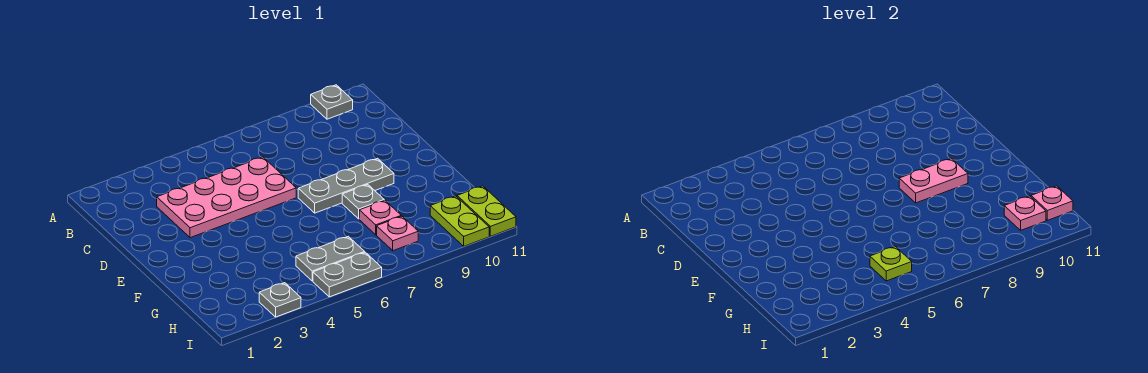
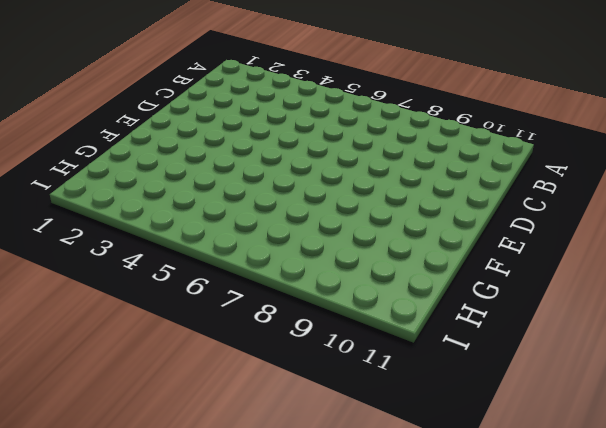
none -> grey 1x1 plate [311,85,353,119]
none -> pink 2x4 plate [157,157,296,238]
none -> grey 1x3 plate [298,158,394,213]

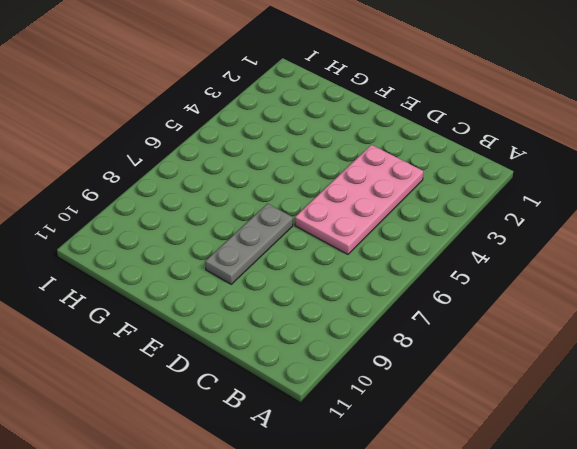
none -> grey 1x1 plate [311,85,353,119]
none -> grey 1x1 plate [342,185,384,219]
none -> pink 1x1 plate [359,200,401,235]

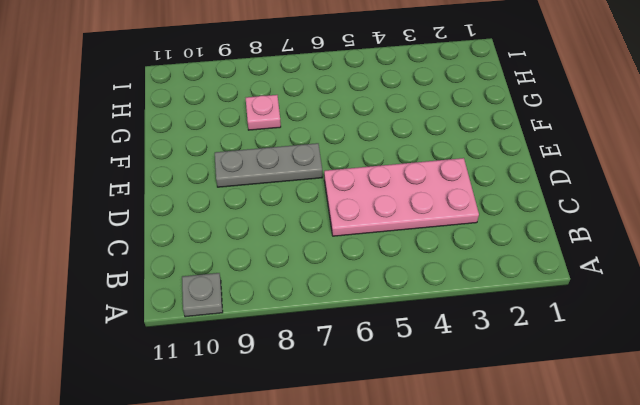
none -> grey 1x1 plate [342,185,384,219]
none -> grey 1x2 plate [296,236,365,281]
none -> pink 1x1 plate [377,216,418,251]

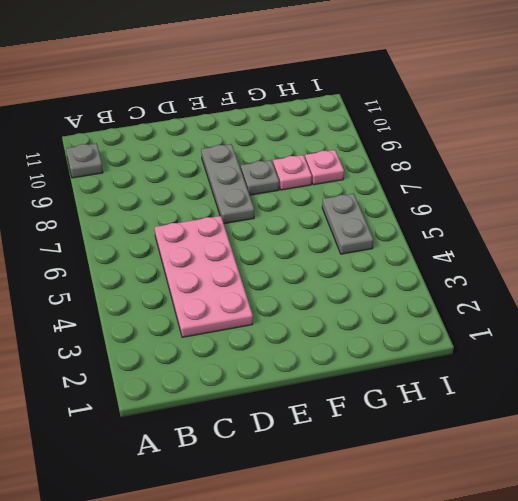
none -> lime 1x2 plate [430,196,489,246]
none -> lime 1x2 plate [457,186,516,236]
none -> grey 1x1 plate [259,283,301,317]

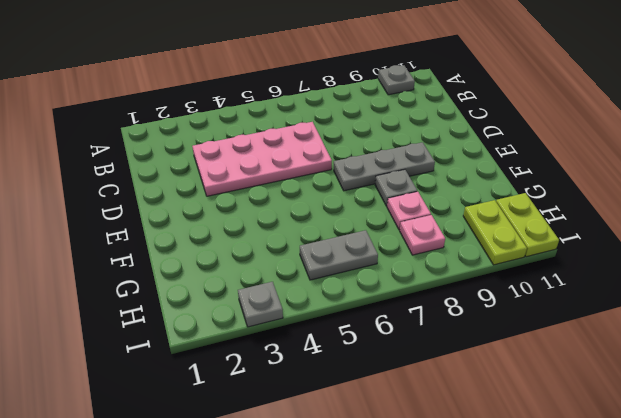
none -> grey 1x2 plate [313,252,382,297]
none -> pink 1x2 plate [899,158,968,203]
none -> lime 1x1 plate [870,247,912,281]

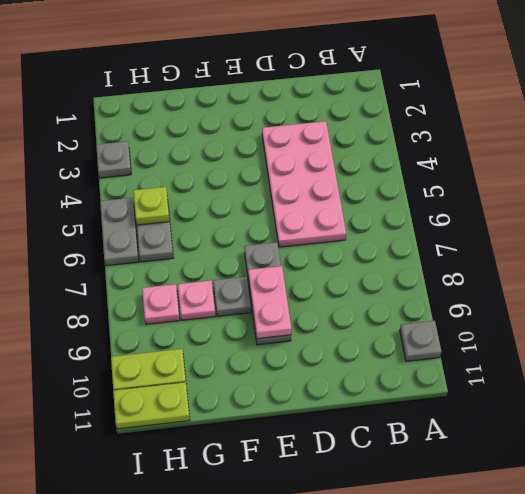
none -> pink 1x1 plate [1004,196,1046,230]
none -> pink 1x1 plate [1031,186,1073,220]

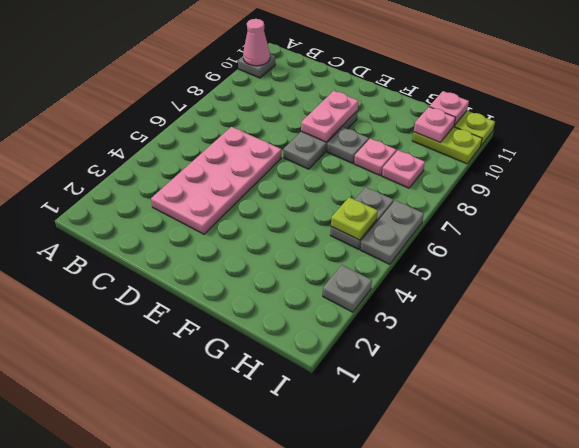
pink 1x1 cone [243,19,270,66] -> none

